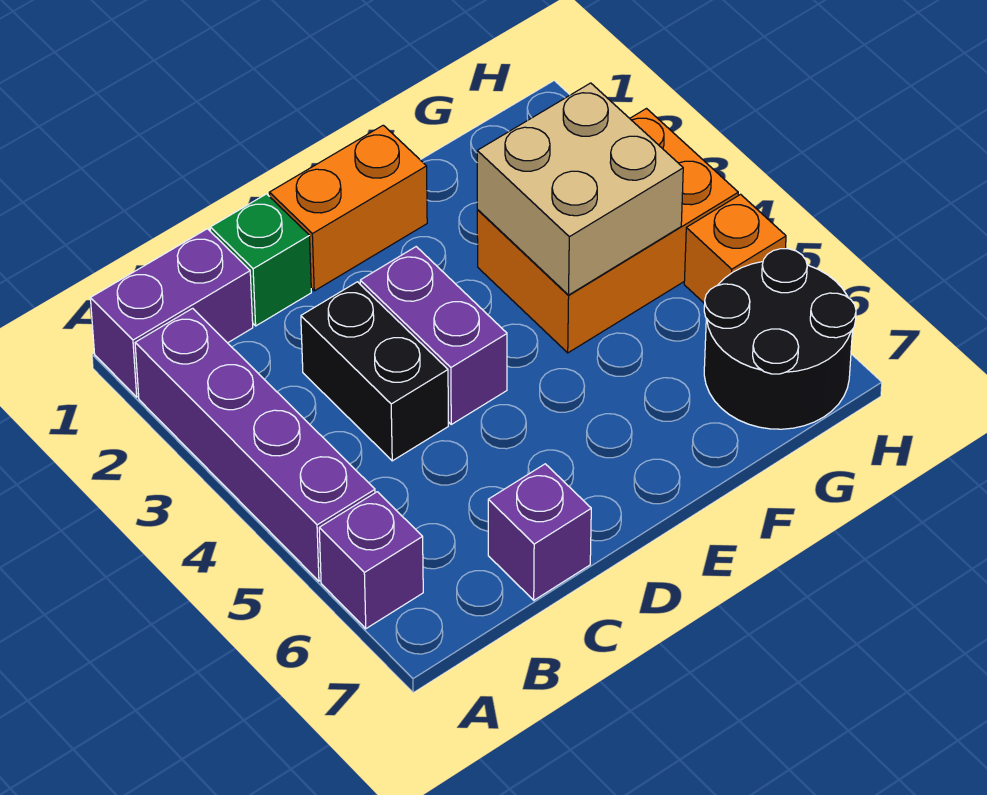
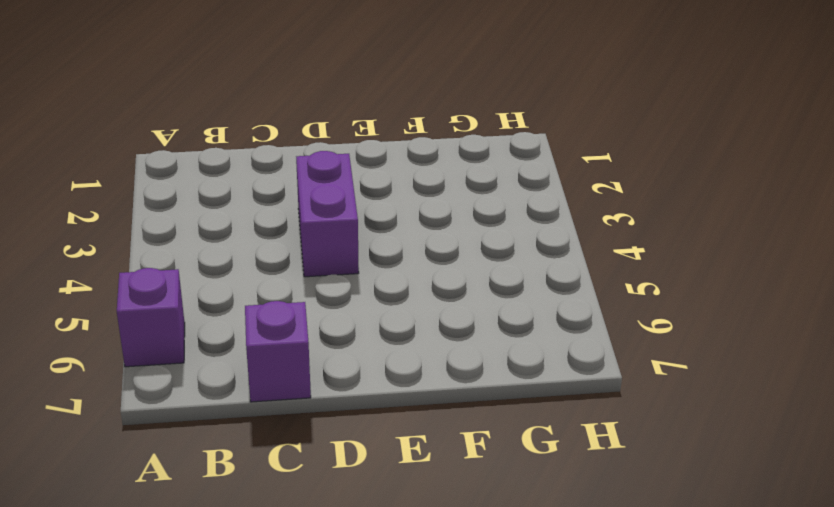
none -> purple 1x2 brick [90,229,253,397]
none -> purple 1x4 brick [135,308,375,581]
none -> green 1x1 brick [210,194,311,326]

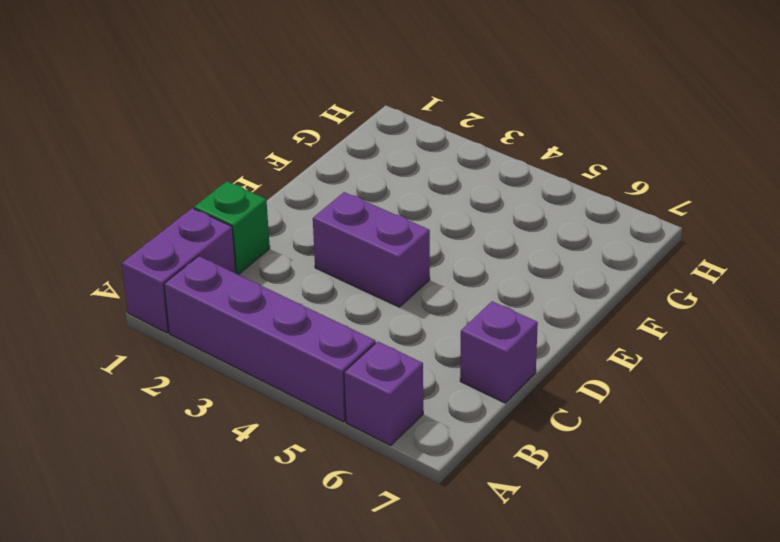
none -> black 1x2 brick [301,282,448,461]
none -> orange 1x2 brick [269,125,427,291]
none -> orange 2x3 brick [477,109,738,353]

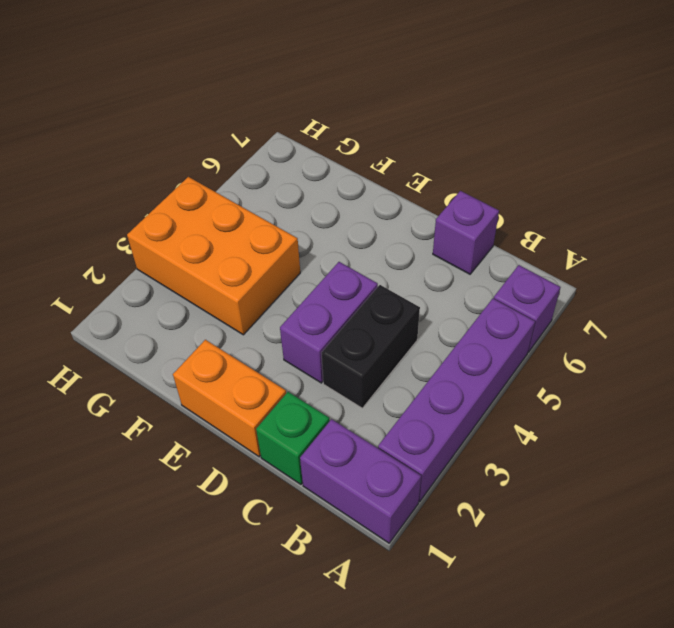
none -> black 2x2 round brick [704,249,856,429]
none -> orange 1x1 brick [684,194,786,304]
none -> tan 2x2 brick [477,83,683,295]

